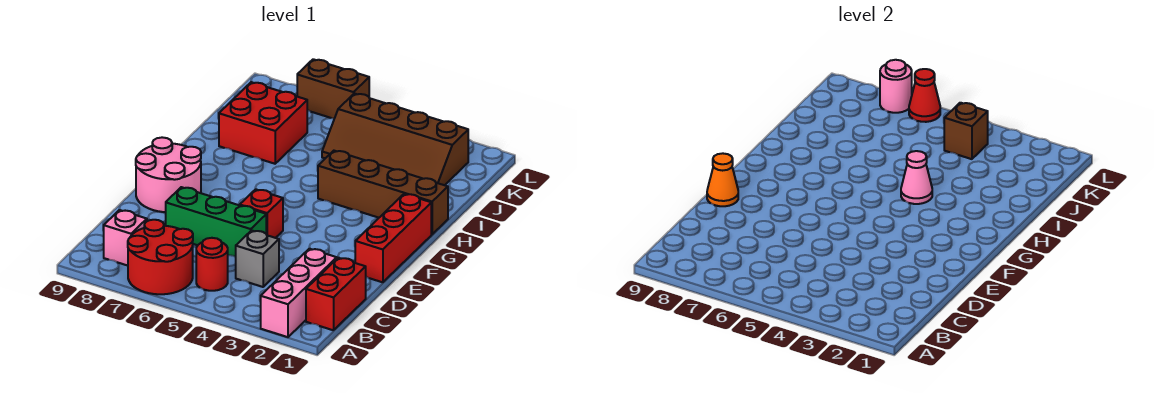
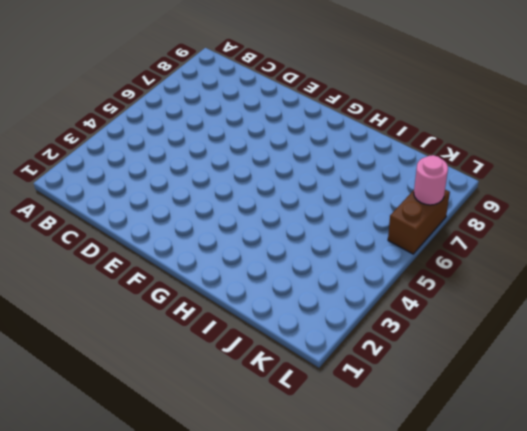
none -> pink 1x3 brick [261,249,337,337]
none -> red 2x2 round brick [128,220,193,294]
none -> red 1x2 brick [306,258,366,330]

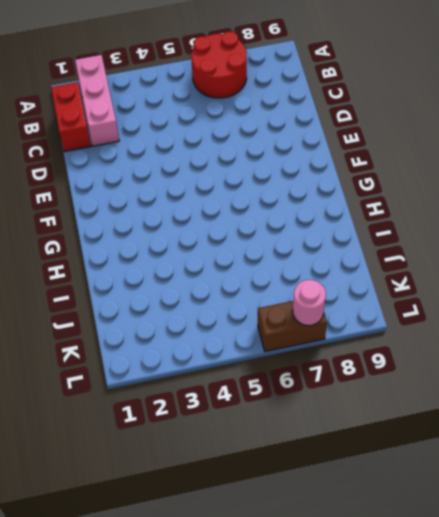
none -> red 1x1 round brick [196,238,228,291]
none -> pink 1x1 brick [104,210,147,266]
none -> grey 1x1 brick [236,230,279,287]

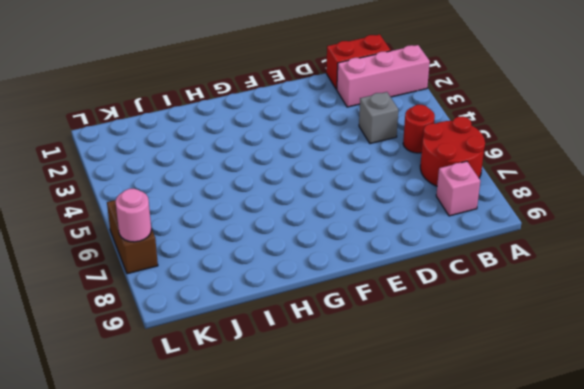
none -> green 1x3 brick [166,187,266,257]
none -> red 1x3 brick [355,194,431,282]
none -> red 1x1 brick [240,189,283,238]

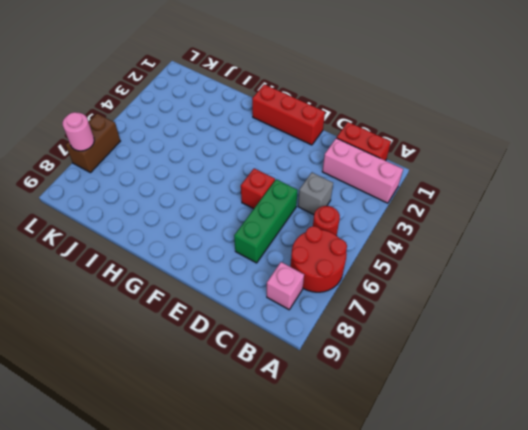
none -> pink 2x2 round brick [136,137,201,212]
none -> brown 1x4 brick [318,151,448,234]
none -> red 2x2 brick [219,82,307,164]

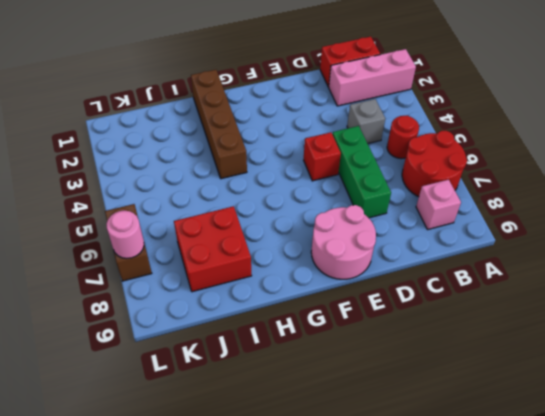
none -> red 1x3 brick [355,194,431,282]
none -> brown 2x4 slope [322,93,468,185]
none -> orange 1x1 cone [707,153,738,206]

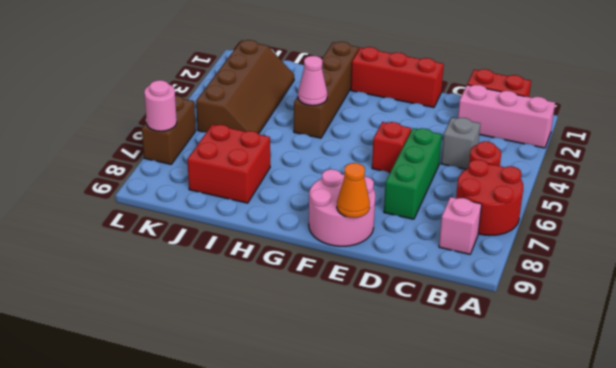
none -> brown 1x1 brick [944,103,988,159]
none -> red 1x1 cone [909,69,940,122]

